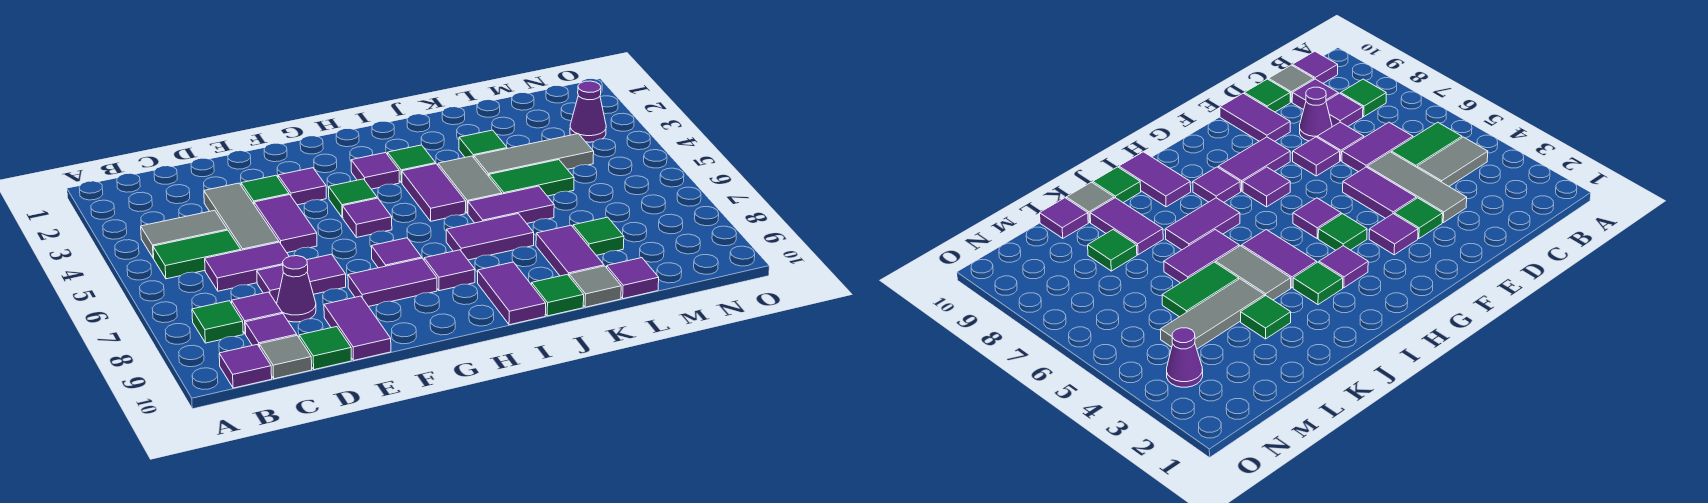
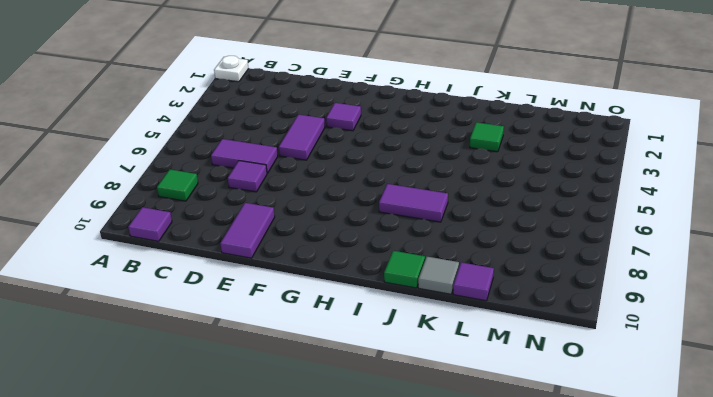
white 1x1 plate [214,56,249,82] -> none
none -> grey 1x2 tile [141,210,227,258]
none -> green 1x2 tile [153,230,241,279]
none -> purple 1x1 tile [232,292,282,334]
none -> purple 1x1 tile [245,314,297,347]

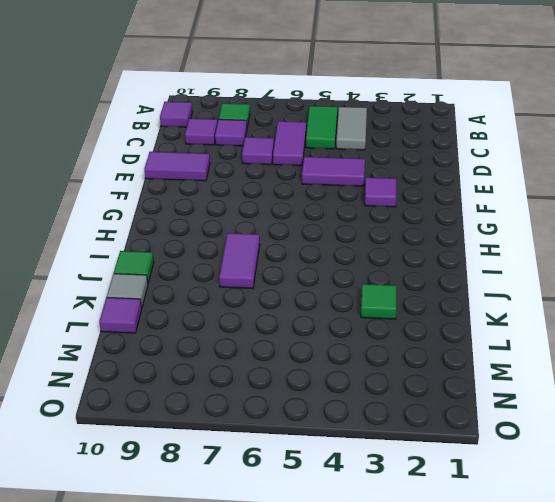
none -> grey 1x1 tile [259,336,312,379]
none -> grey 1x3 tile [204,183,279,250]
none -> purple 1x1 cone [277,256,316,322]
none -> green 1x1 tile [299,327,351,370]

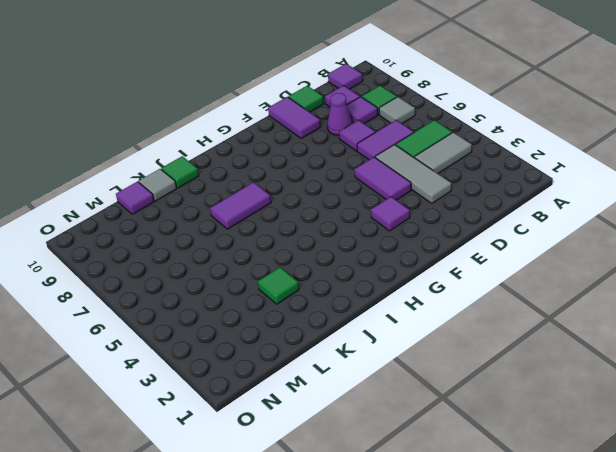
grey 1x1 tile [379,97,415,124] -> grey 1x1 tile moved to [259,336,312,379]
none -> green 1x1 tile [241,176,289,204]
none -> purple 1x1 tile [307,254,346,294]
none -> purple 1x2 tile [348,258,437,307]
none -> green 1x1 tile [329,179,377,218]

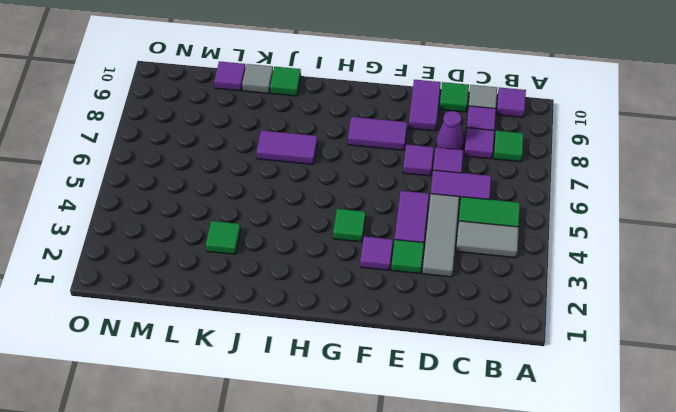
none -> purple 1x1 tile [343,198,392,238]
none -> purple 1x1 tile [371,238,422,268]
none -> purple 1x1 tile [351,153,399,189]
none -> purple 1x1 tile [424,250,475,291]

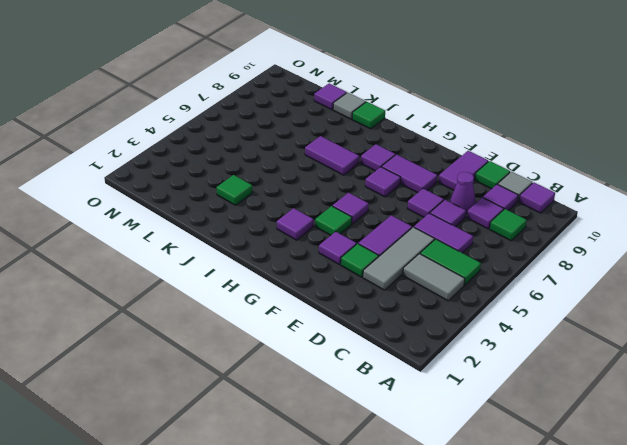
none -> green 1x1 tile [388,145,436,183]
none -> purple 1x2 tile [402,164,466,221]
none -> purple 1x2 tile [478,262,546,325]
none -> grey 1x2 tile [438,156,502,213]

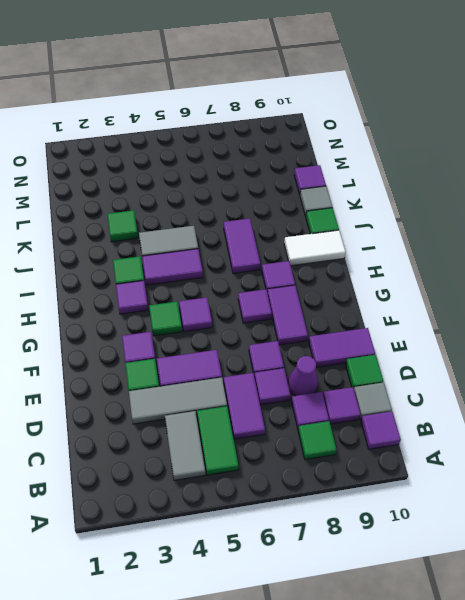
white 1x2 tile [284,230,346,266] -> purple 1x2 tile [478,262,546,325]
none -> purple 1x2 tile [468,186,554,223]
none -> grey 1x3 tile [474,134,594,176]
none -> green 1x2 tile [489,160,574,196]
none -> purple 1x2 tile [536,225,604,276]

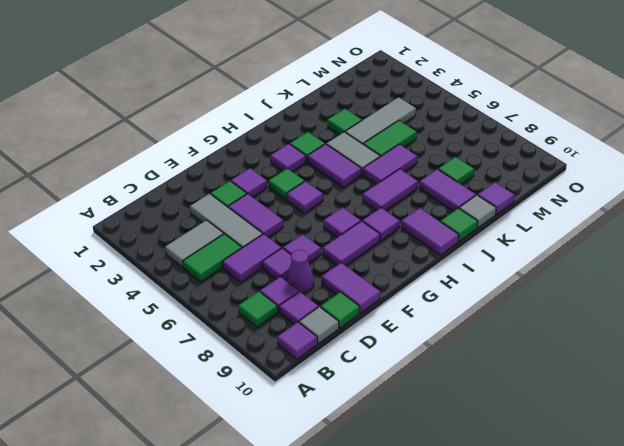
none -> purple 1x1 cone [570,81,606,142]

